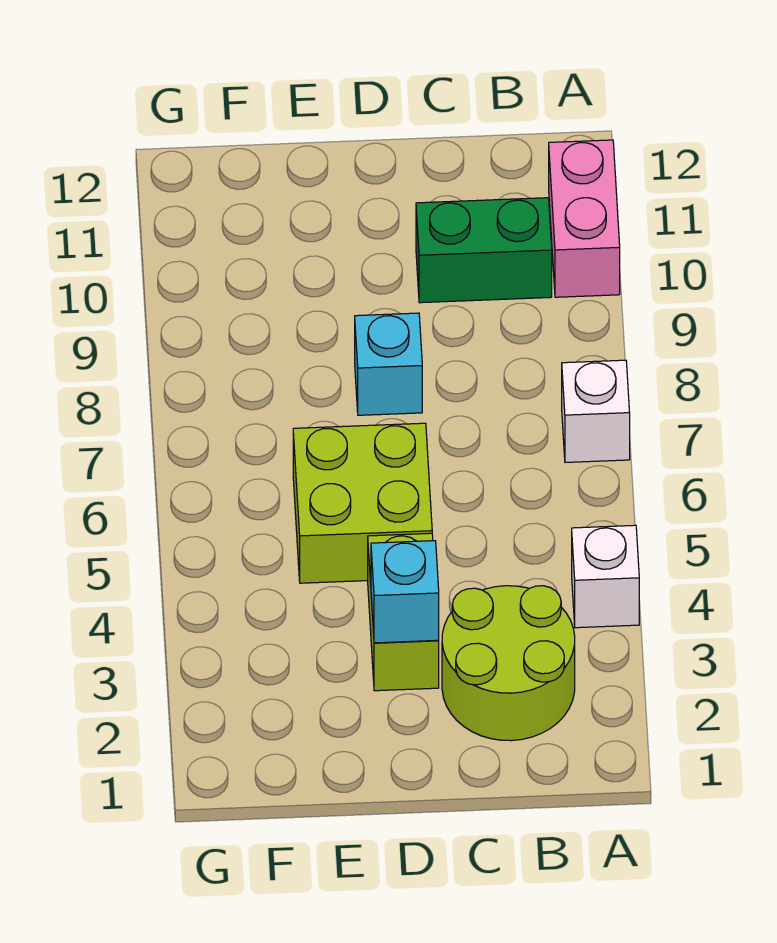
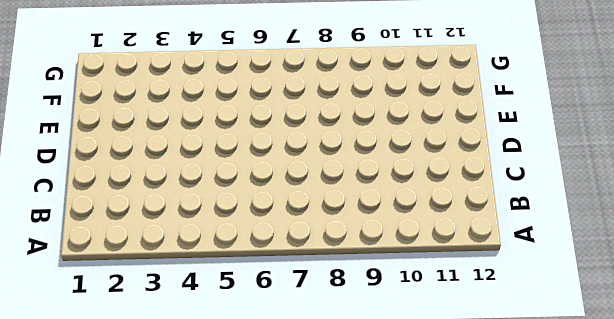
none -> white 1x1 brick [572,525,639,628]
none -> white 1x1 brick [562,360,630,462]

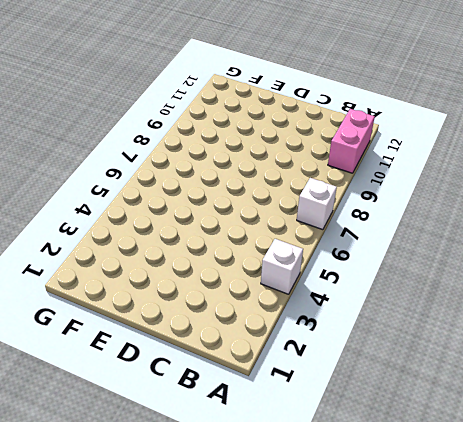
none -> lime 2x2 round brick [442,586,575,741]
none -> green 1x2 brick [416,198,552,303]

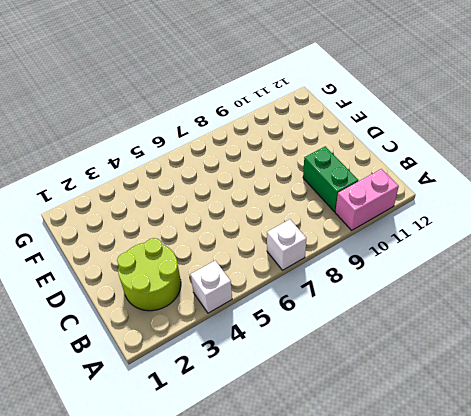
none -> lime 1x2 brick [368,533,439,691]
none -> lime 2x2 brick [293,423,432,583]

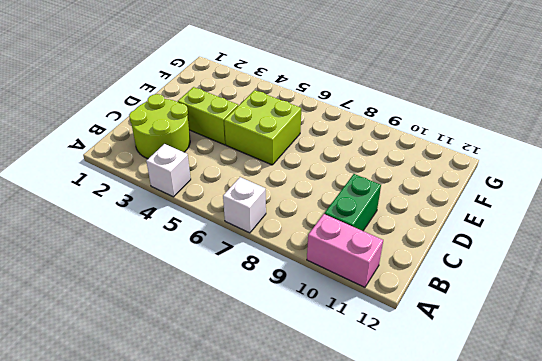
none -> cyan 1x1 brick [355,313,422,415]
none -> cyan 1x1 brick [371,541,439,643]

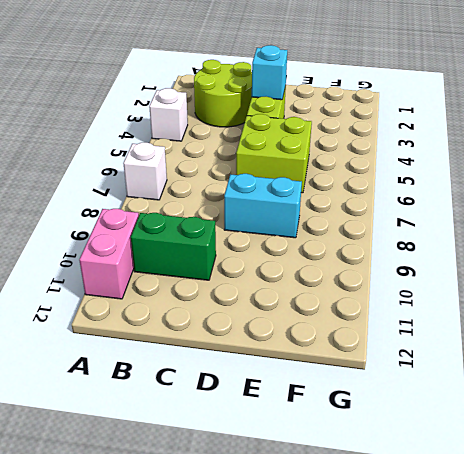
cyan 1x2 brick [224,174,302,238] -> cyan 1x1 brick [355,313,422,415]

